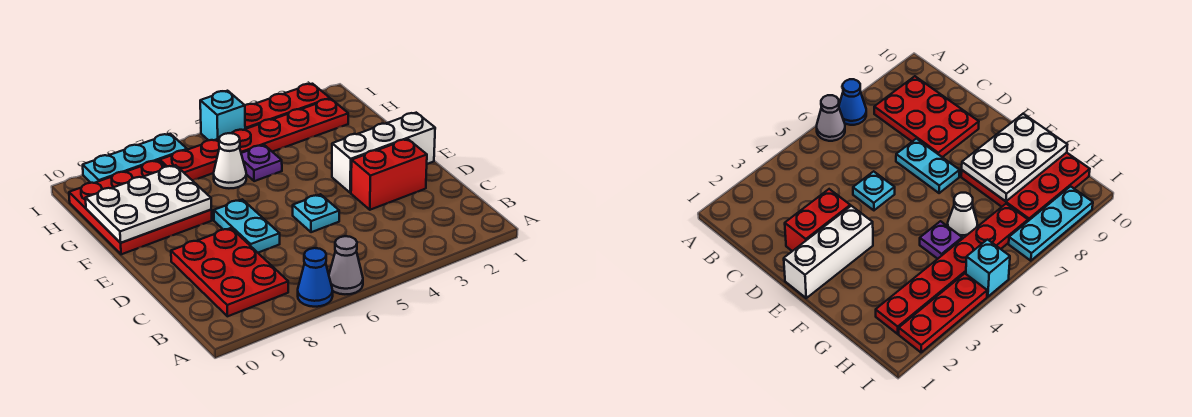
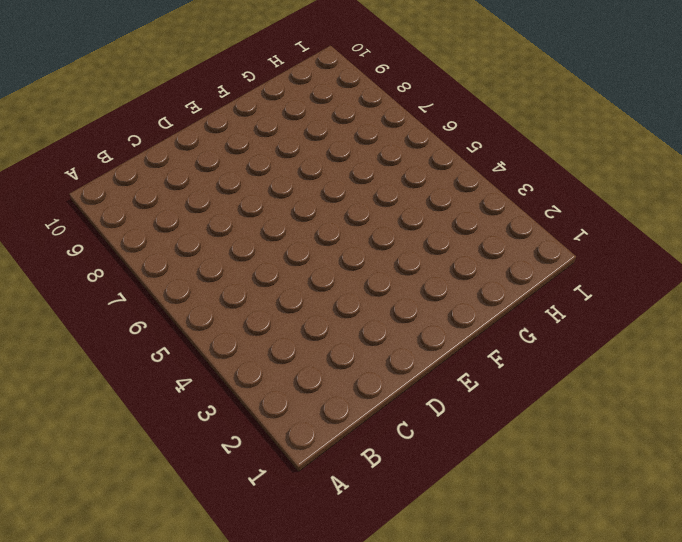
none -> grey 1x1 cone [329,236,363,294]
none -> blue 1x1 cone [298,248,333,307]
none -> red 2x3 plate [171,228,288,316]

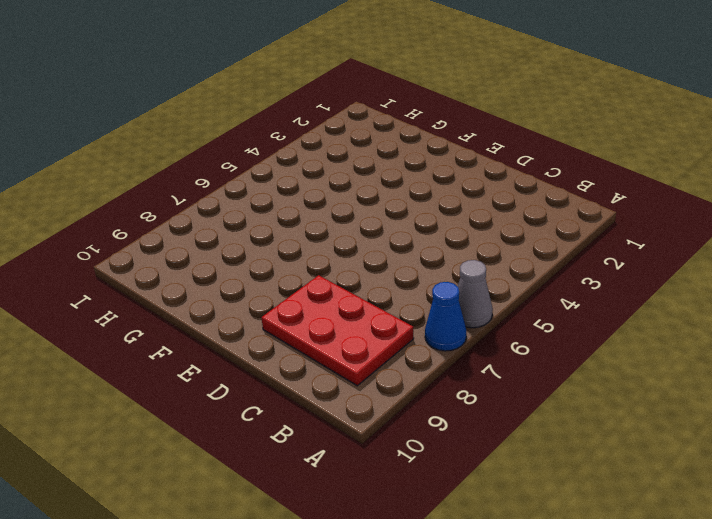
none -> red 1x2 brick [351,139,427,210]
none -> cyan 1x1 plate [293,194,339,232]
none -> cyan 1x2 plate [214,199,280,253]

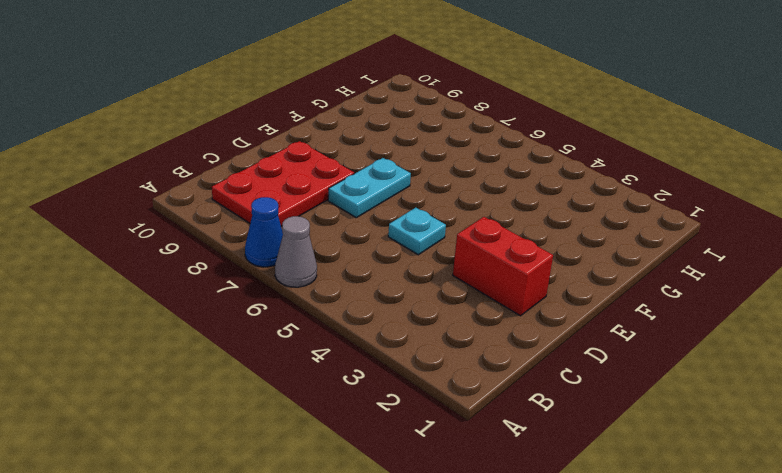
none -> white 1x3 brick [332,113,435,193]
none -> red 3x3 plate [69,160,212,254]
none -> purple 1x1 plate [241,145,282,181]

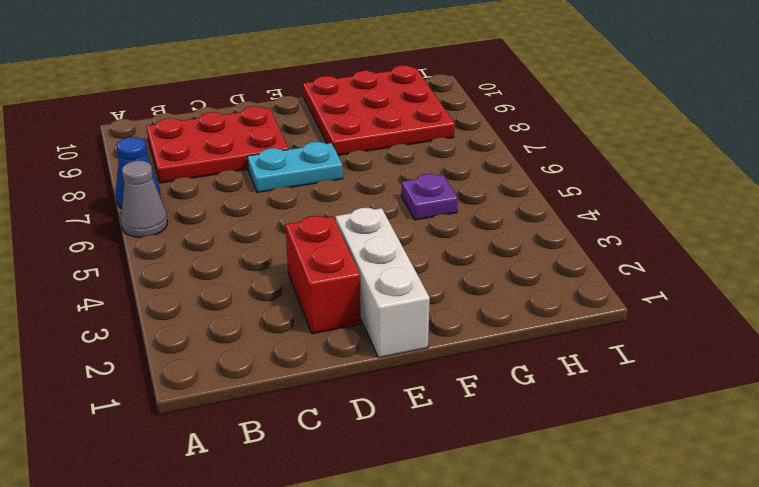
none -> cyan 1x1 plate [293,194,339,232]
none -> white 1x1 cone [214,133,246,188]
none -> red 1x6 plate [160,99,348,181]

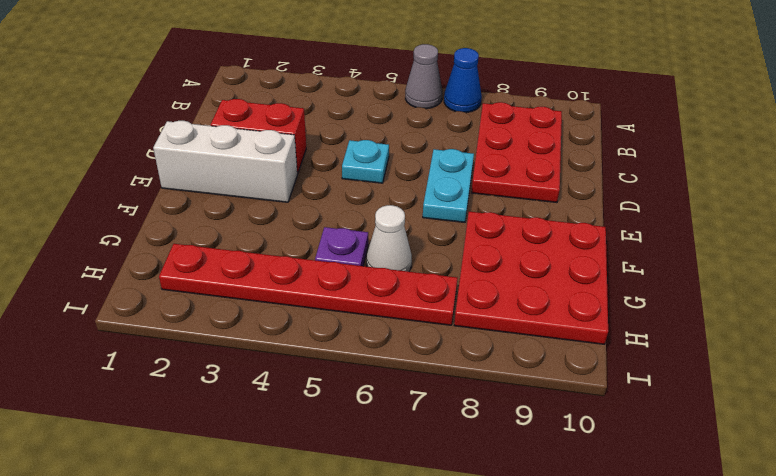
none -> red 1x3 plate [245,84,330,129]
none -> cyan 1x1 brick [200,91,245,140]
none -> cyan 1x3 plate [83,134,187,183]

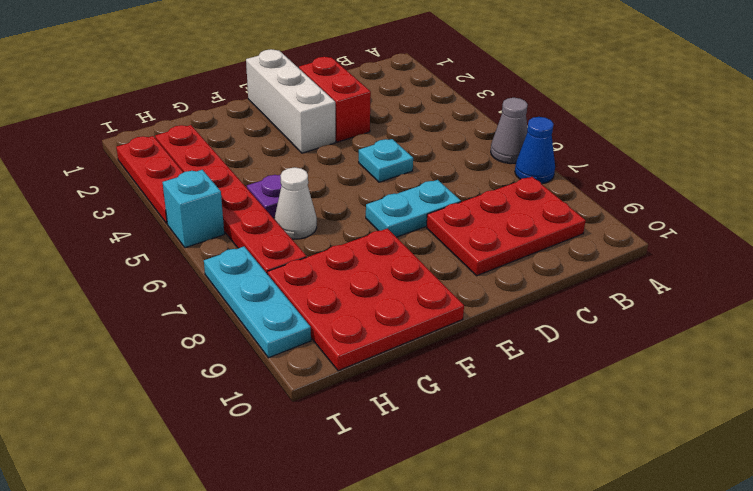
none -> white 2x3 plate [86,165,211,243]

